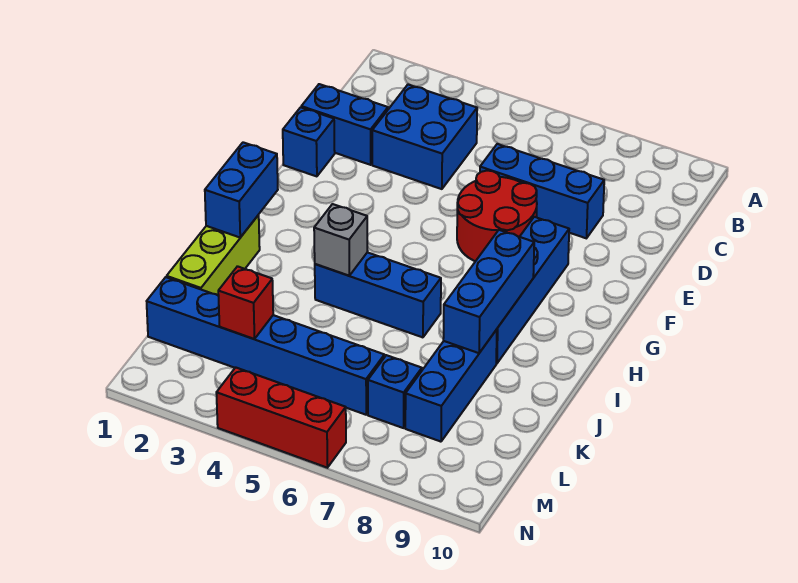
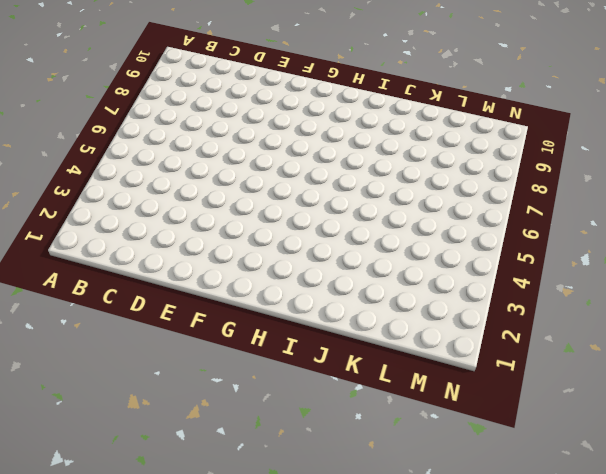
none -> blue 2x2 brick [372,85,477,189]
none -> blue 1x2 brick [301,84,388,165]
none -> blue 1x3 brick [480,144,604,238]

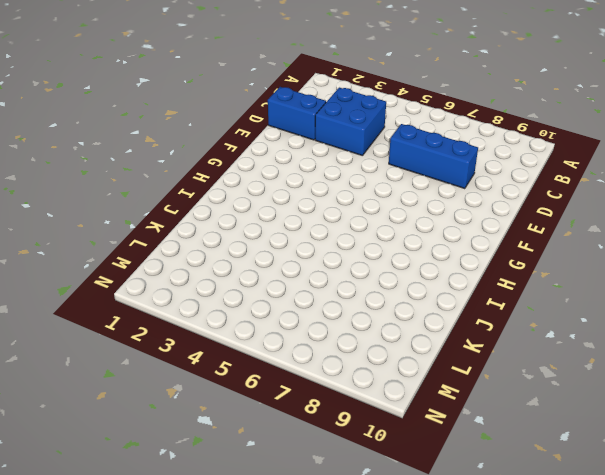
none -> blue 1x1 brick [283,107,335,176]
none -> red 2x2 round brick [457,171,537,261]
none -> blue 1x4 brick [496,217,569,363]

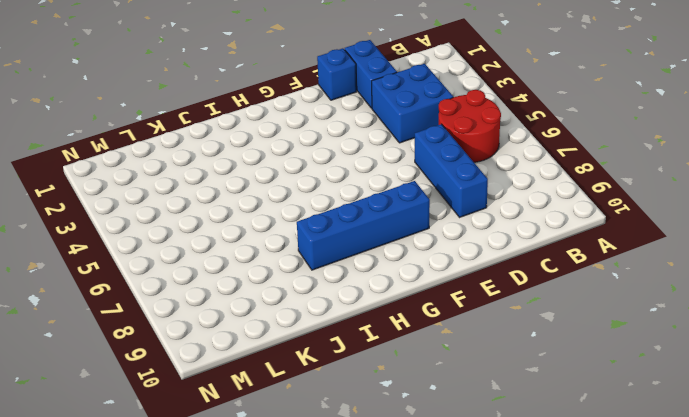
red 2x2 round brick [439,90,501,162] -> red 2x2 round brick moved to [457,171,537,261]
none -> lime 1x3 brick [167,215,260,296]
none -> blue 1x3 brick [315,252,441,337]
none -> blue 1x3 brick [405,330,497,442]

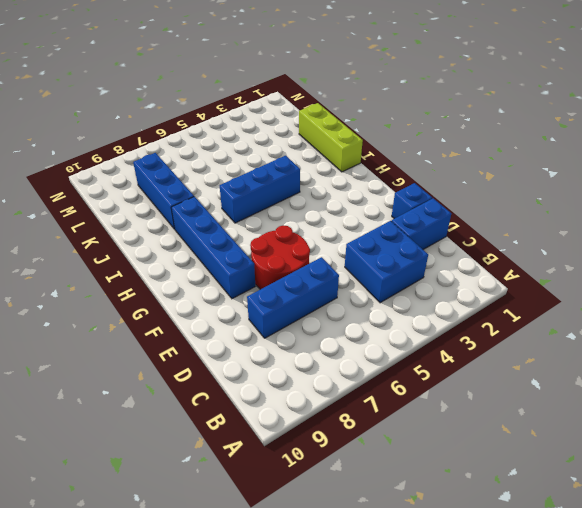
none -> blue 1x6 brick [147,277,384,415]
none -> blue 1x1 brick [368,355,422,428]
none -> red 1x3 brick [216,367,346,468]

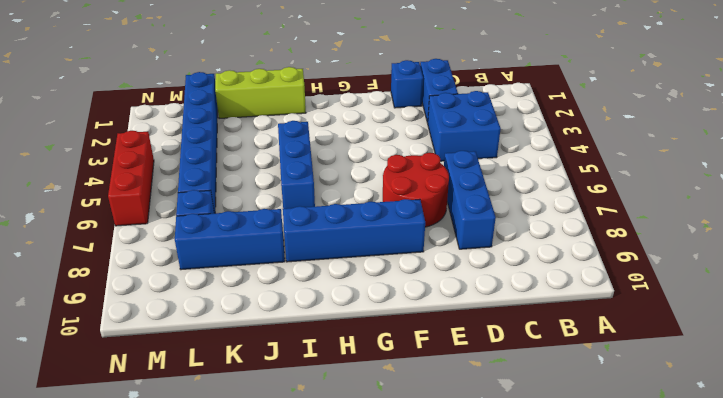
none -> blue 1x2 brick [205,142,278,237]
none -> blue 1x3 brick [443,230,534,353]
none -> grey 1x1 brick [314,204,368,275]

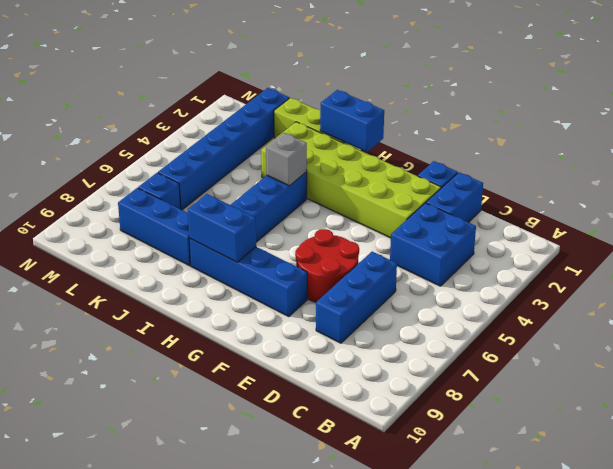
lime 2x6 brick [261,122,441,238] -> none
blue 1x2 brick [188,194,256,262] -> blue 1x3 brick [443,230,534,353]
none -> red 1x3 brick [216,367,346,468]
none -> red 1x1 brick [218,266,273,339]

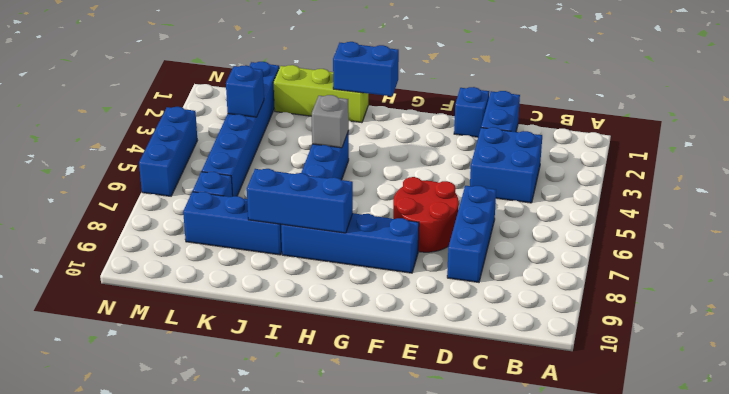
blue 1x1 brick [226,65,264,117] -> red 1x1 brick [218,266,273,339]
blue 1x3 brick [139,107,198,196] -> red 1x3 brick [216,367,346,468]

